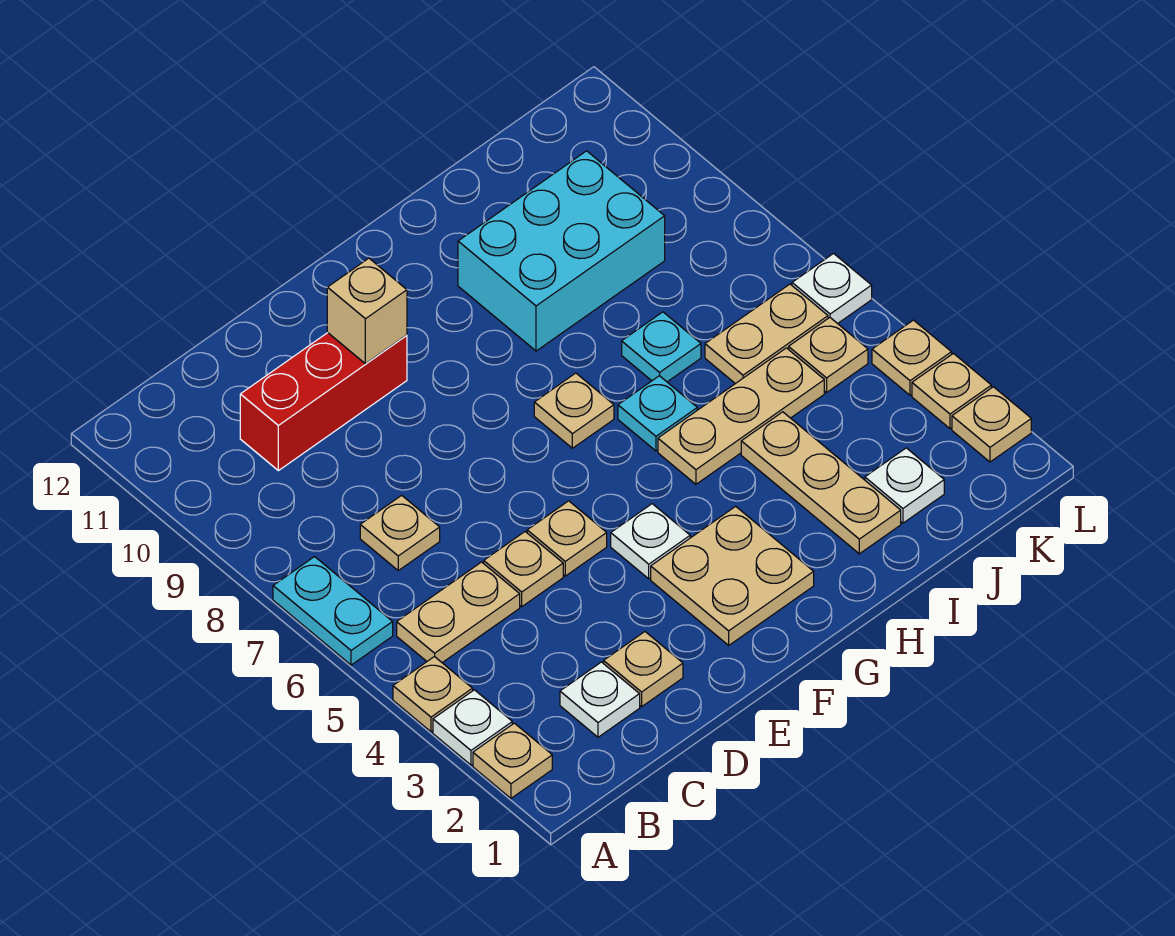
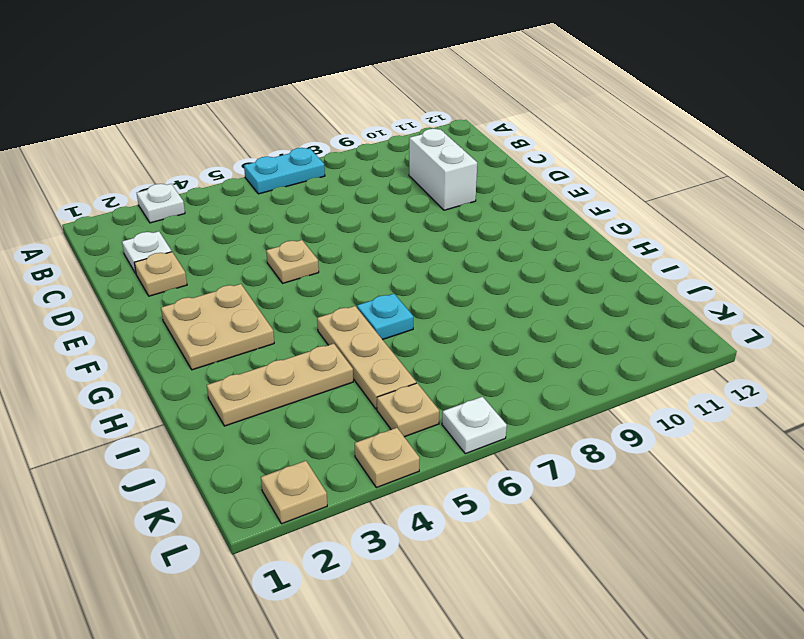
white 1x2 brick [409,129,477,210] -> red 1x3 brick [240,333,407,471]
none -> tan 1x1 plate [473,723,552,798]
none -> tan 1x1 plate [393,656,473,732]
none -> tan 1x2 plate [397,562,520,663]

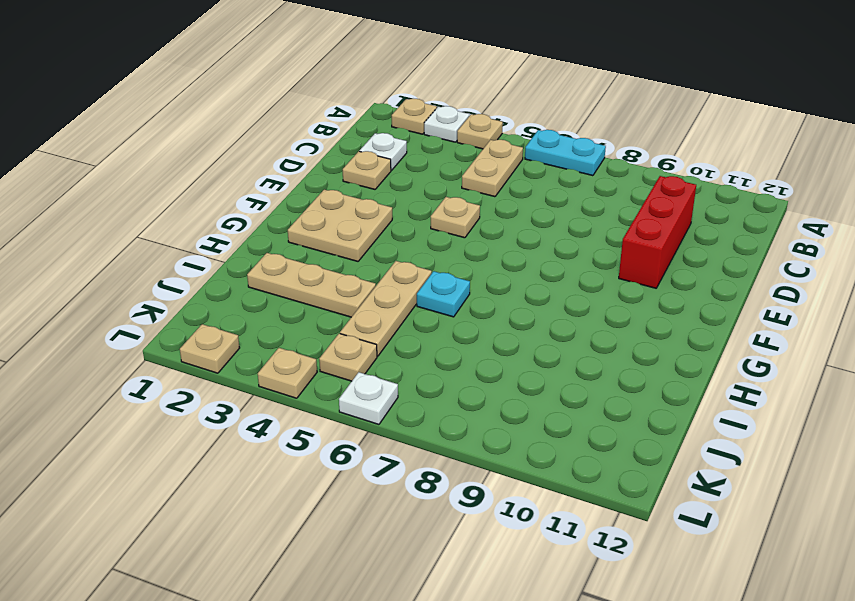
none -> tan 1x1 plate [360,495,440,570]
none -> tan 1x1 plate [484,532,563,607]
none -> white 1x1 plate [611,504,690,579]

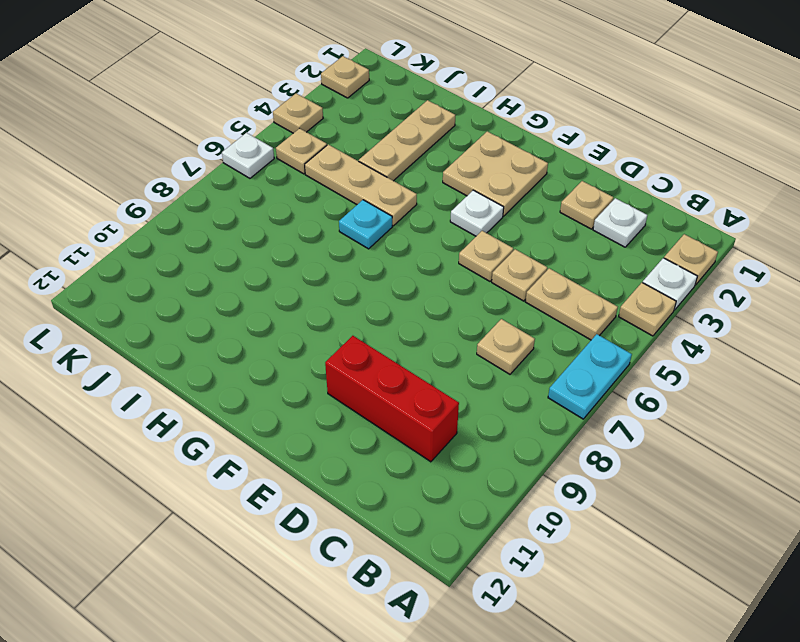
none -> tan 1x1 plate [534,373,614,448]
none -> cyan 2x3 brick [458,151,665,351]
none -> cyan 1x1 plate [622,312,701,382]

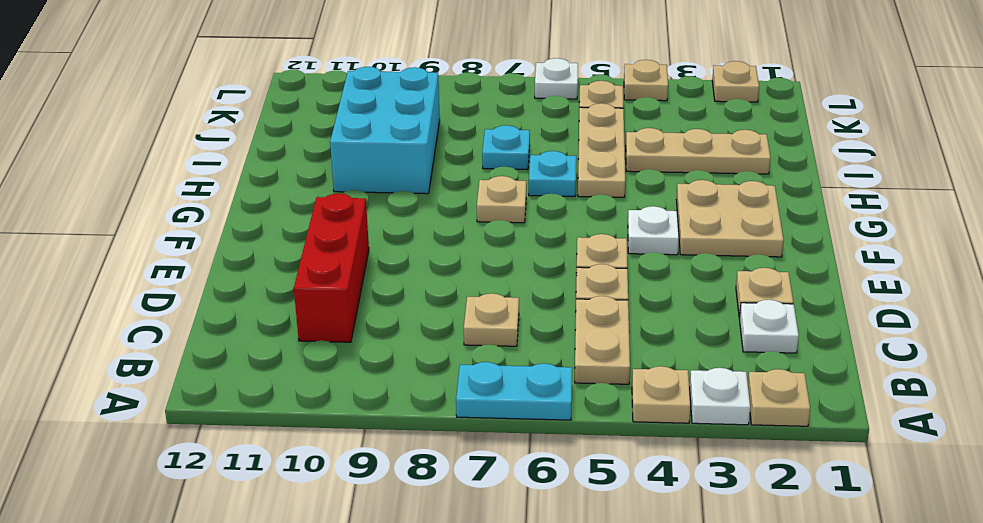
none -> white 1x1 plate [865,448,944,523]
none -> tan 1x2 plate [705,284,828,384]
none -> tan 1x1 plate [912,354,991,429]

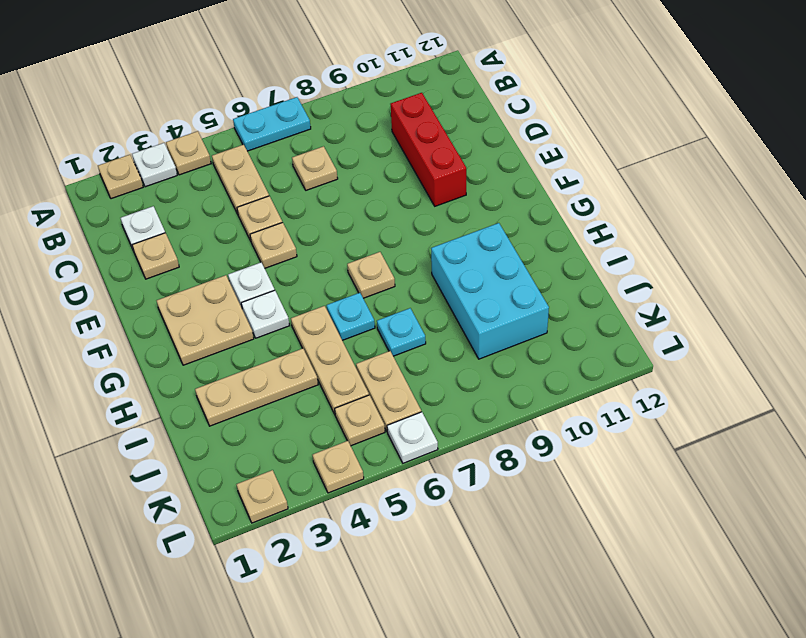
white 1x1 plate [241,290,290,338] -> white 1x1 plate moved to [865,448,944,523]
none -> tan 1x1 plate [912,354,991,429]
none -> tan 1x1 brick [327,258,407,364]

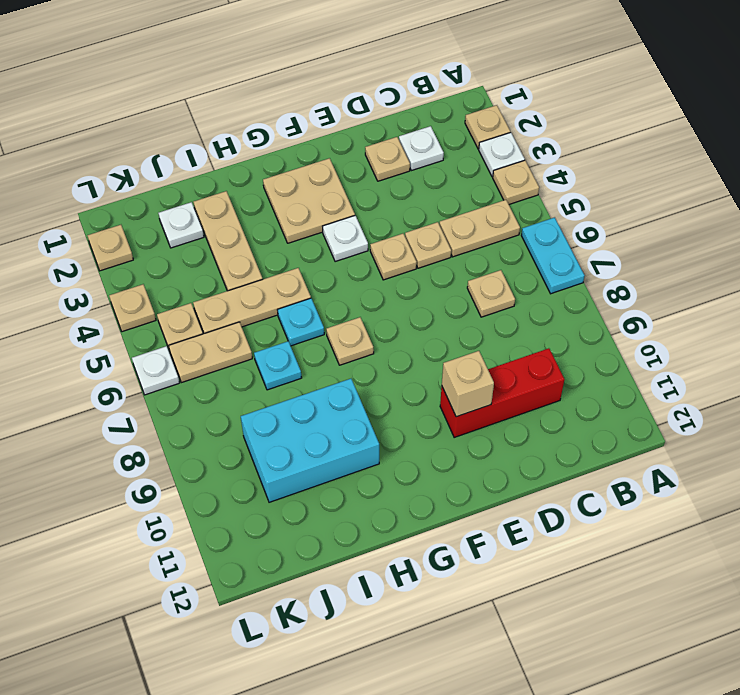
none -> tan 1x1 plate [912,354,991,429]

